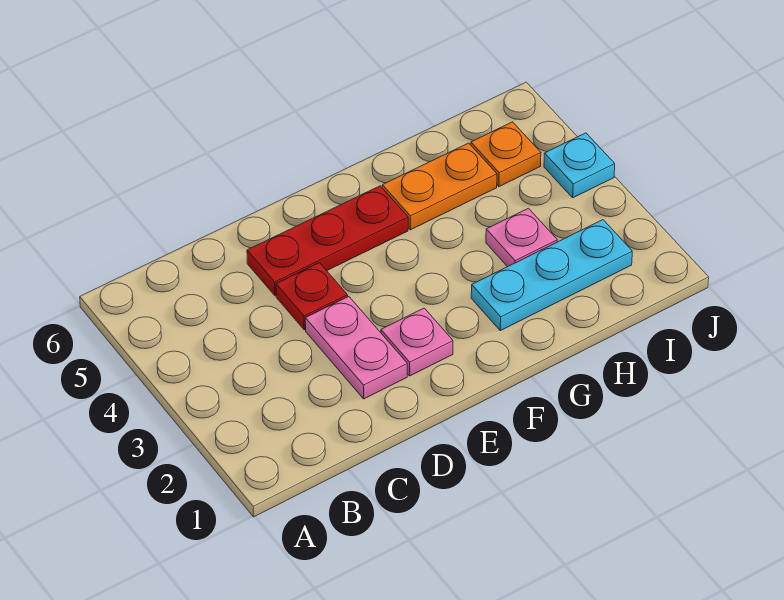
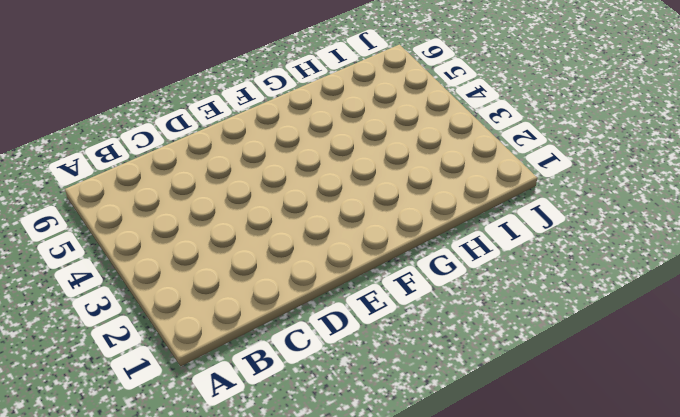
none -> pink 1x2 plate [305,297,407,399]
none -> red 1x1 plate [276,263,348,330]

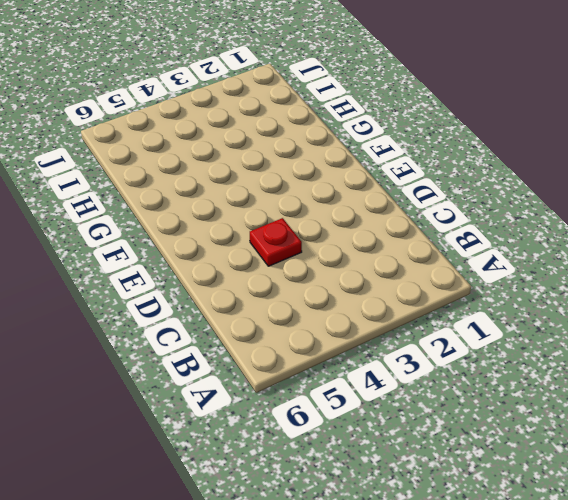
none -> pink 1x2 plate [305,297,407,399]
none -> red 1x3 plate [247,186,408,296]

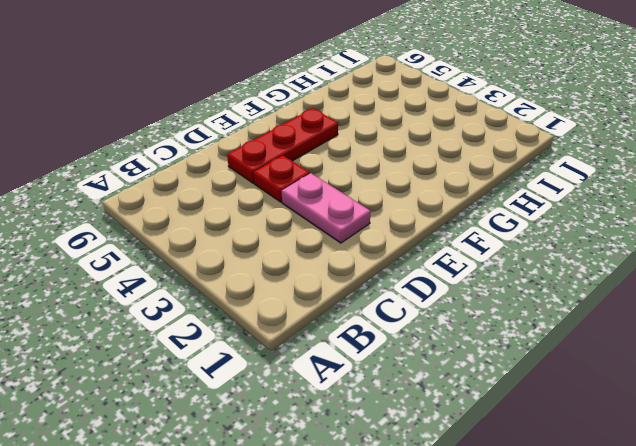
none -> pink 1x1 plate [381,308,453,376]
none -> cyan 1x3 plate [471,220,632,331]

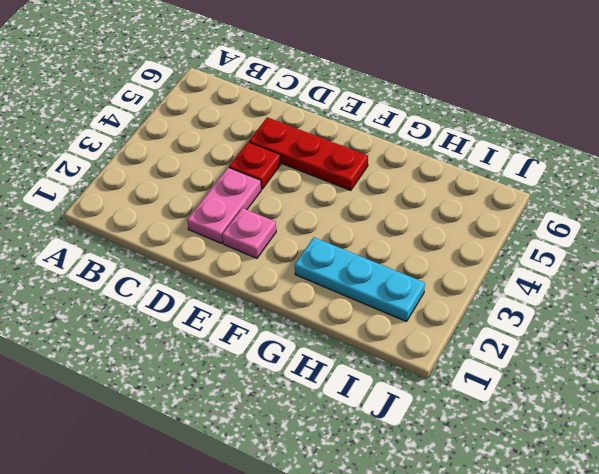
none -> orange 1x2 plate [382,143,497,230]
none -> pink 1x1 plate [486,208,557,267]

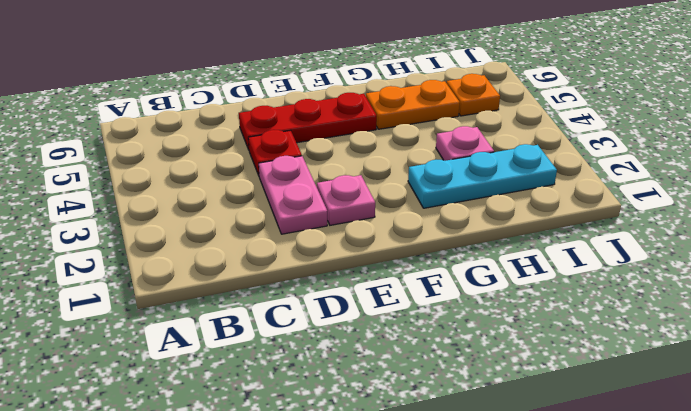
none -> cyan 1x1 plate [544,133,615,198]

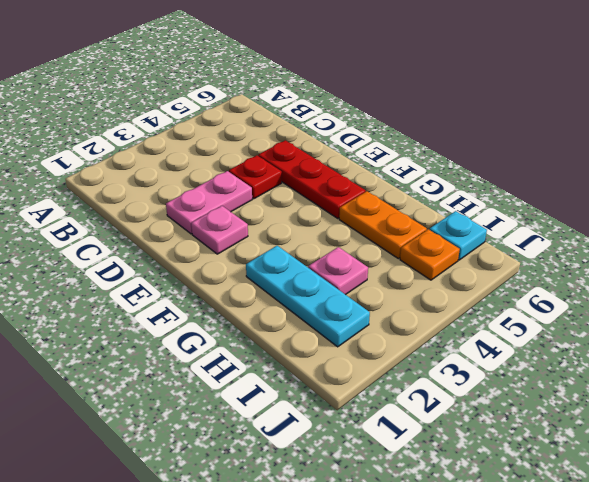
cyan 1x1 plate [429,211,487,260] -> cyan 1x1 plate moved to [544,133,615,198]

